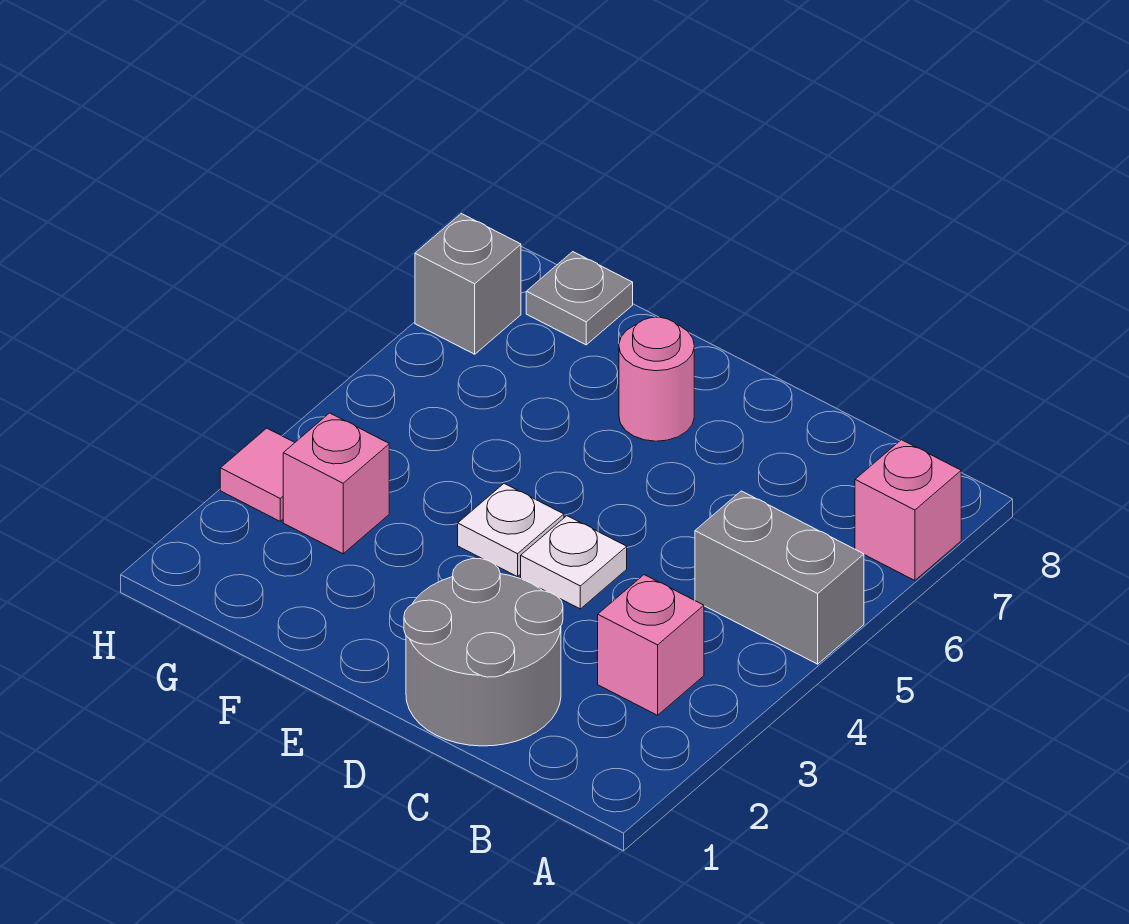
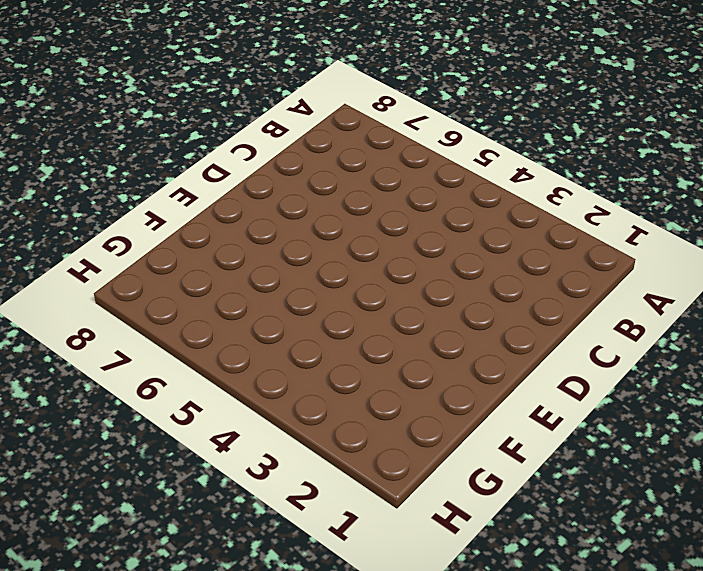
none -> grey 1x2 brick [695,491,864,664]
none -> pink 1x1 brick [855,440,961,580]

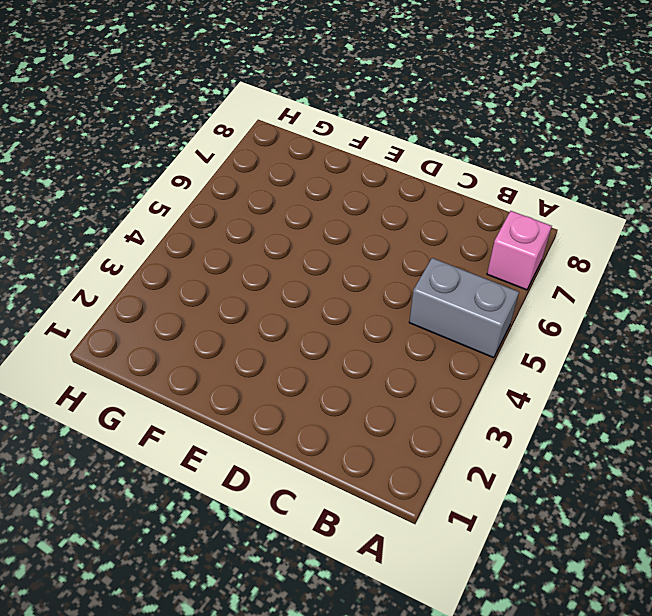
none -> pink 1x1 brick [598,575,704,715]
none -> grey 2x2 round brick [404,559,563,746]

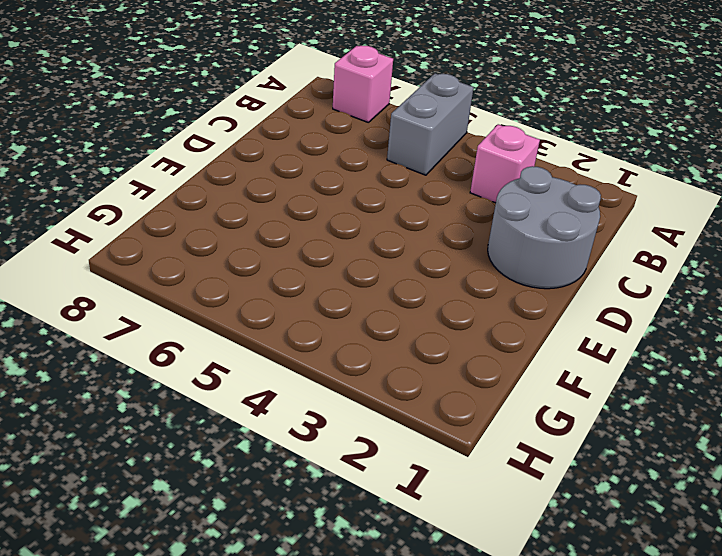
none -> white 1x1 plate [521,516,627,609]
none -> white 1x1 plate [458,483,564,577]

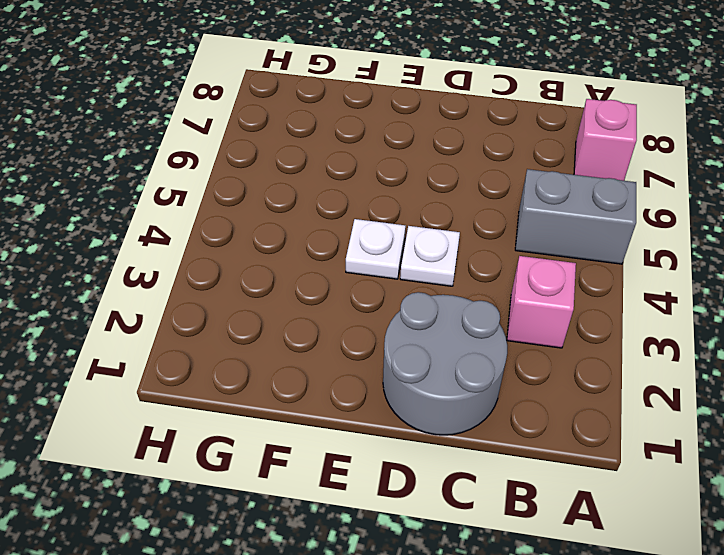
none -> pink 1x1 round brick [619,317,694,441]
none -> pink 1x1 brick [283,413,389,554]

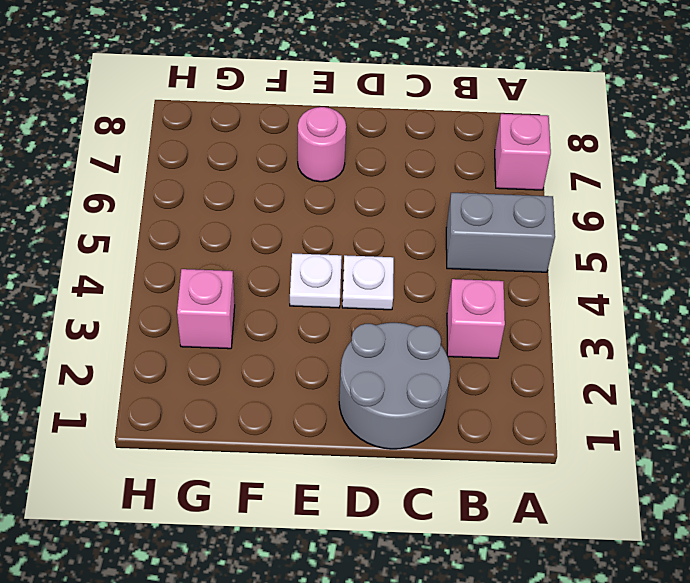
none -> grey 1x1 plate [526,252,633,345]
none -> pink 1x1 tile [220,428,295,521]

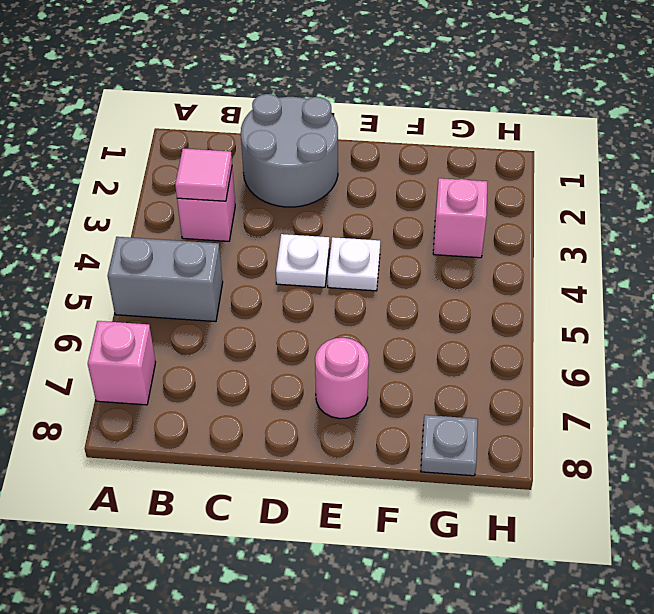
pink 1x1 tile [175,148,232,201] -> pink 1x1 tile moved to [220,428,295,521]
none -> grey 1x1 brick [415,214,521,354]

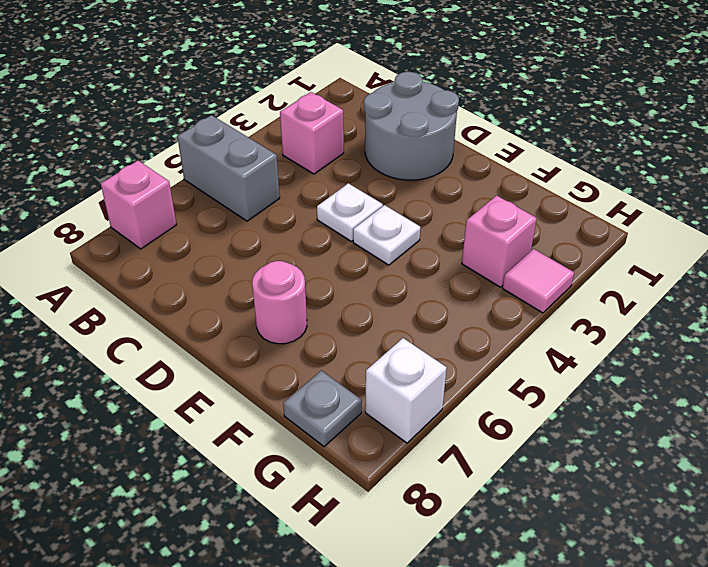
white 1x1 brick [365,338,447,443] -> grey 1x1 brick [415,214,521,354]

